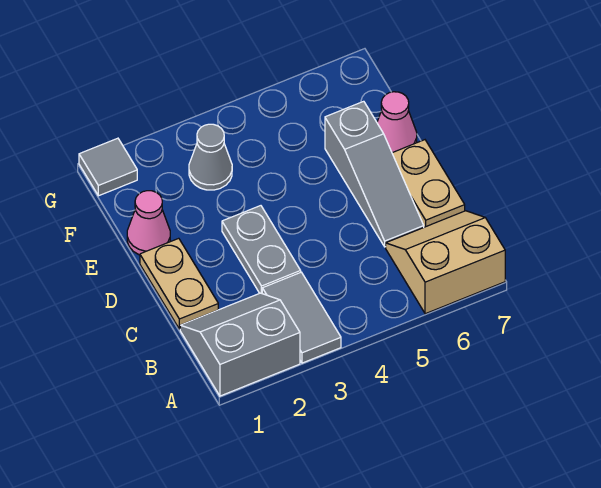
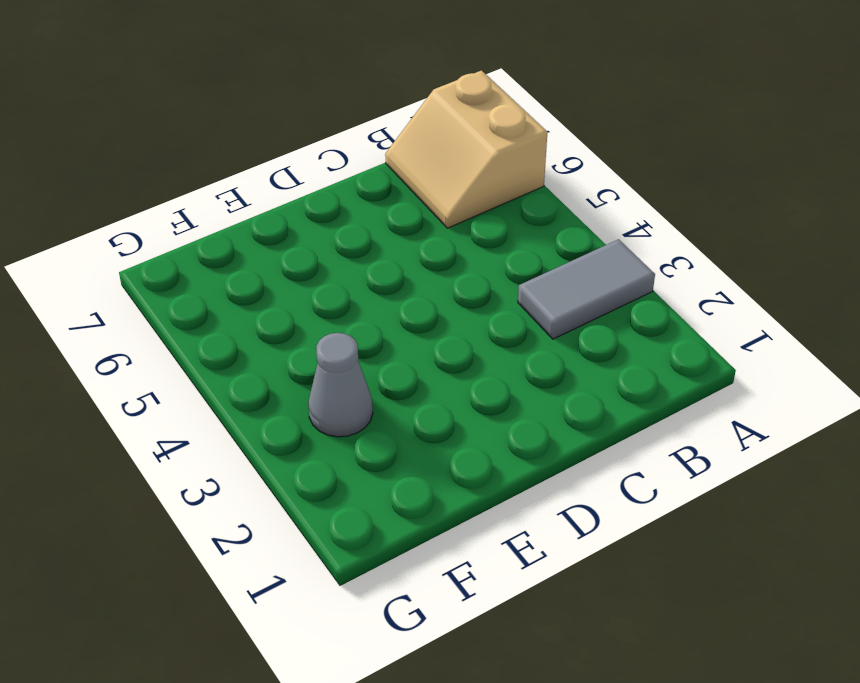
none -> grey 2x2 slope [180,293,300,396]
none -> tan 1x2 plate [140,238,218,329]

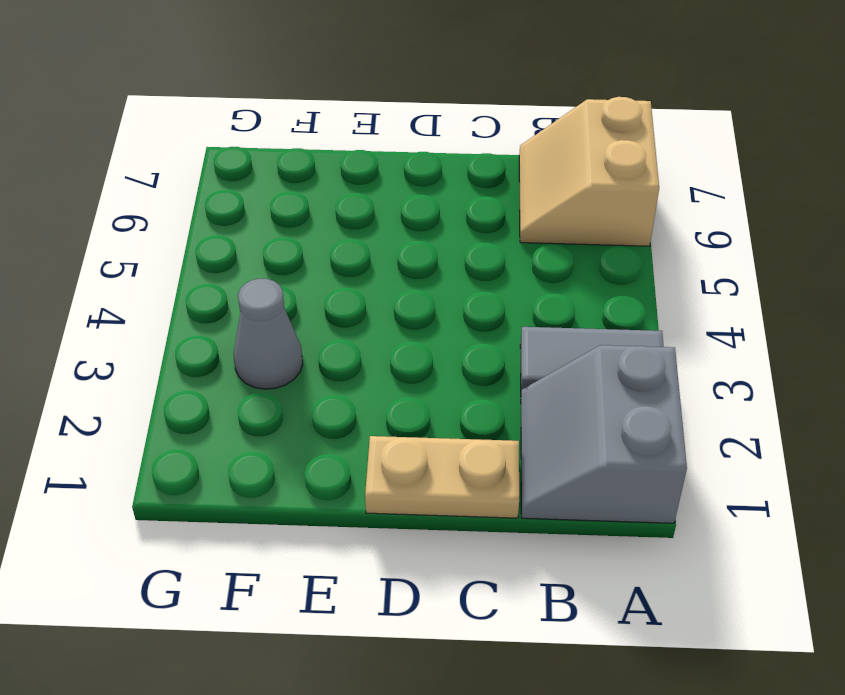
none -> grey 1x2 plate [222,206,301,293]
none -> grey 1x3 slope [325,101,424,247]

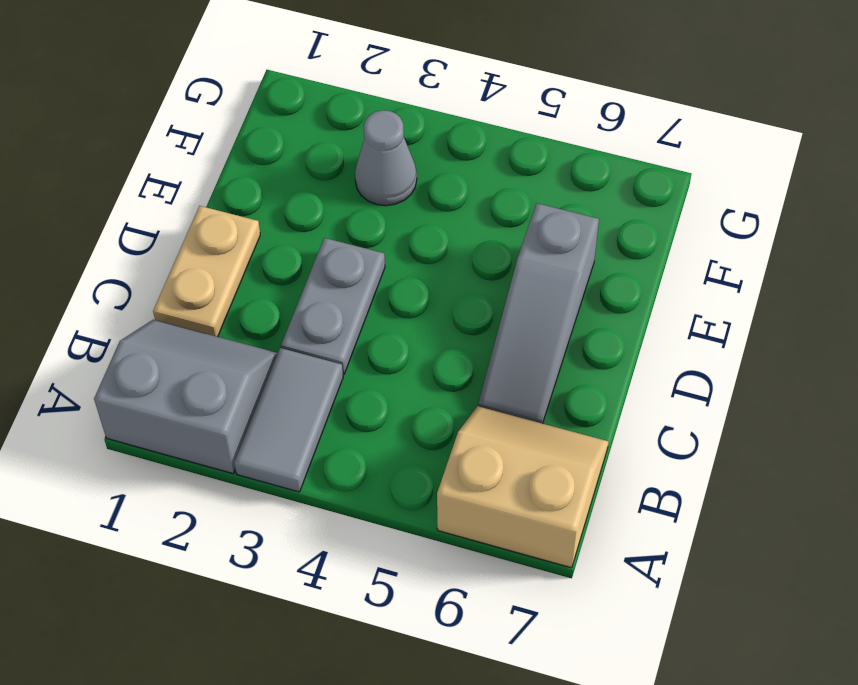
none -> tan 1x2 plate [392,140,465,227]
none -> pink 1x1 cone [127,191,170,255]

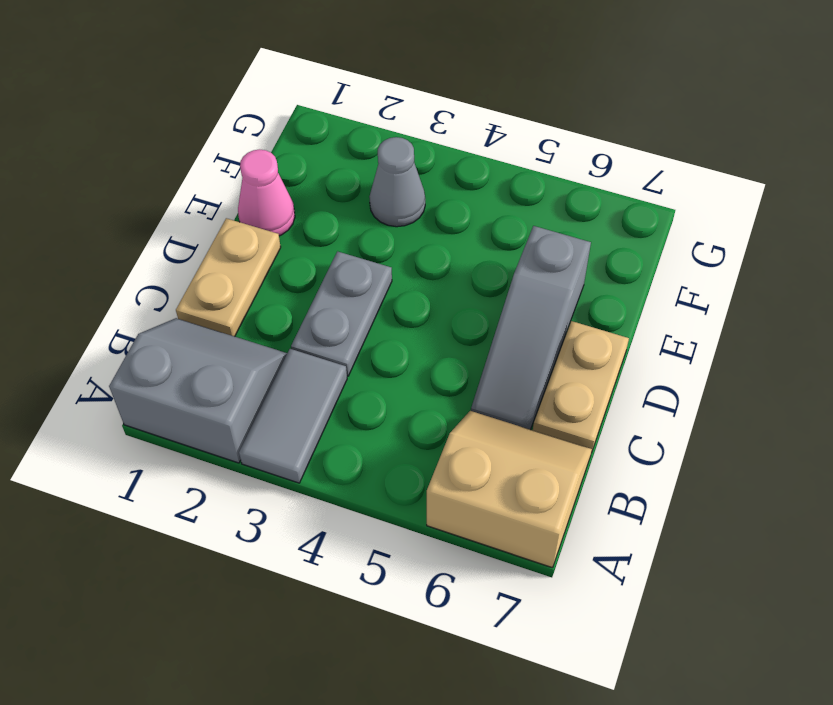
none -> pink 1x1 cone [377,92,417,152]
none -> grey 1x1 tile [79,138,137,196]

